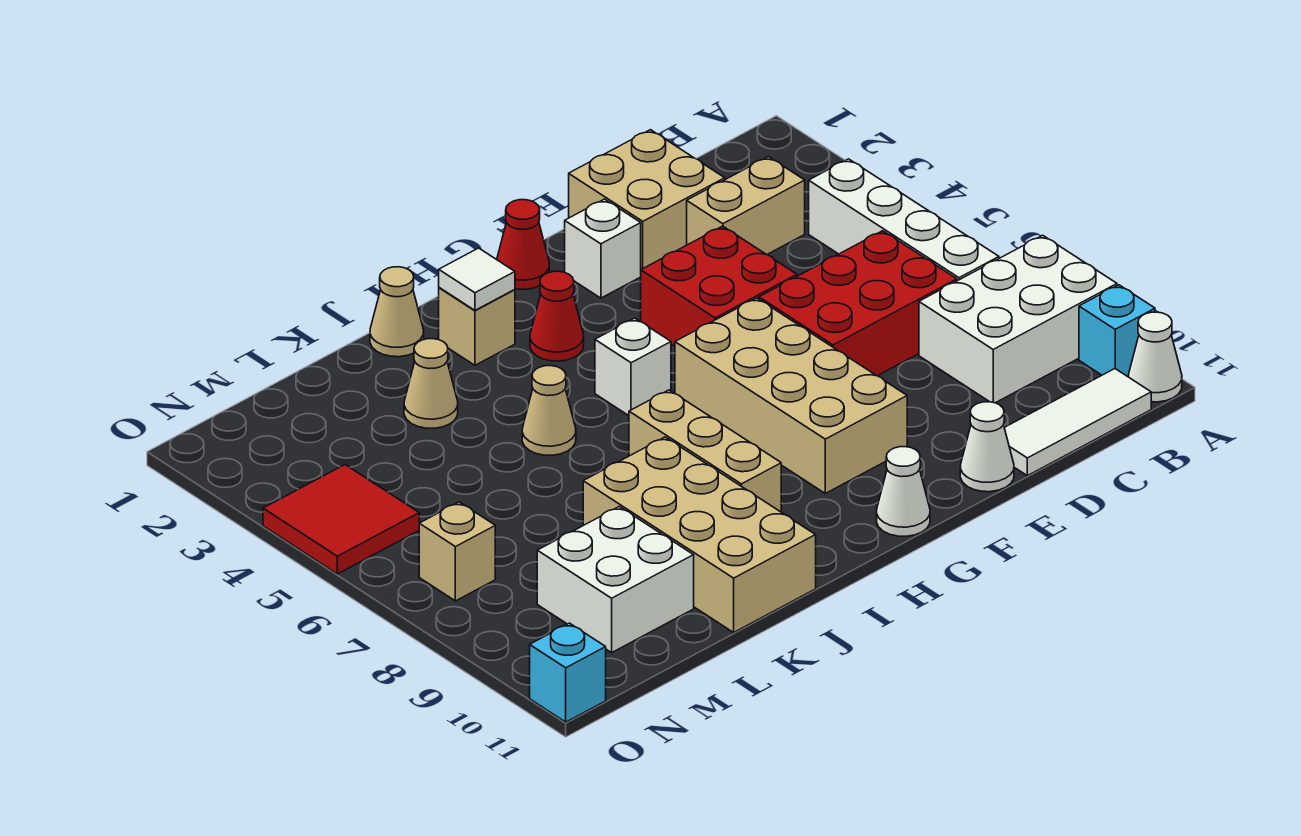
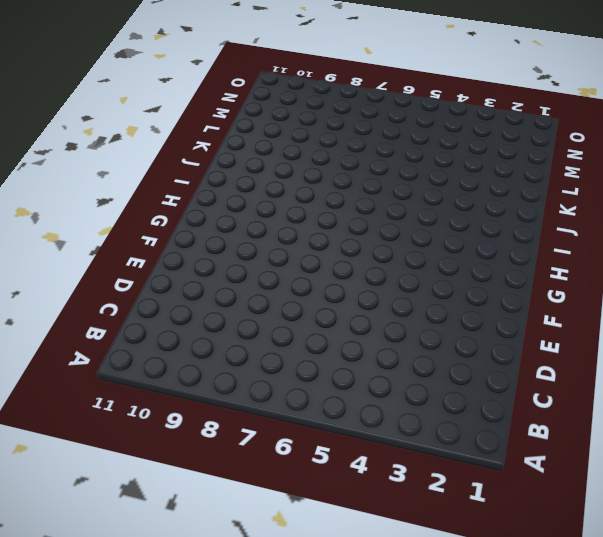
none -> white 2x3 brick [919,235,1117,403]
none -> cyan 1x1 brick [1079,285,1155,377]
none -> white 1x1 cone [1128,312,1182,402]

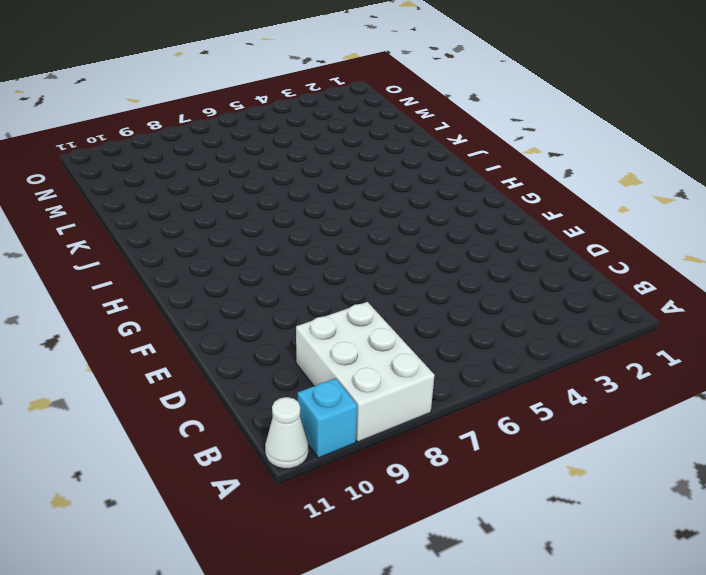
none -> white 1x4 brick [809,159,999,281]
none -> white 1x3 tile [1004,369,1151,476]
none -> tan 1x2 brick [687,157,805,255]

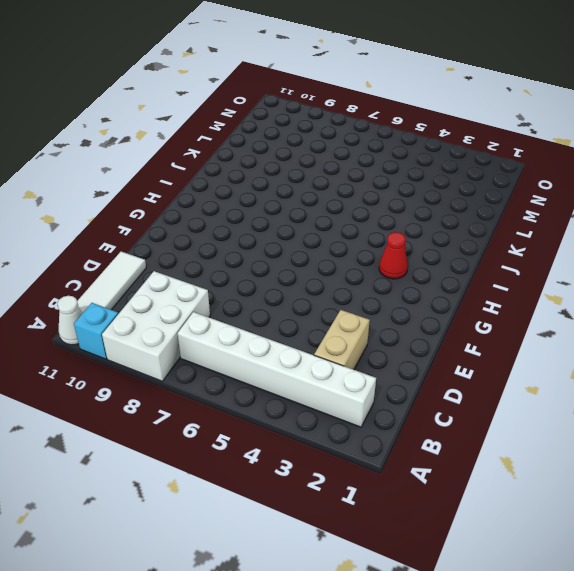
white 1x6 brick [177,312,376,427] -> white 1x4 brick [809,159,999,281]
none -> red 2x3 brick [759,231,957,376]
none -> tan 2x2 brick [569,130,725,269]
none -> red 2x2 brick [641,226,797,346]

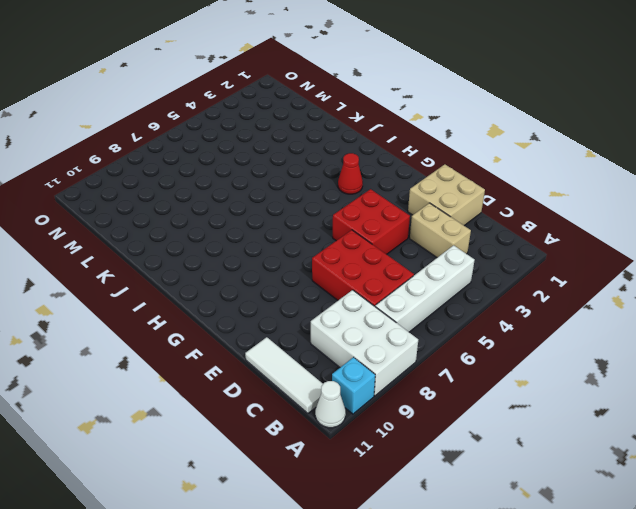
none -> white 1x1 cone [960,402,1014,492]
none -> white 1x1 brick [565,199,641,298]
none -> tan 2x4 brick [675,298,907,493]

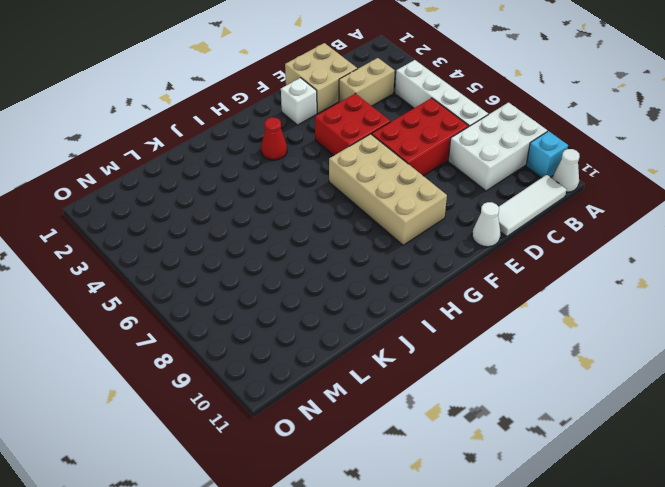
none -> red 1x1 cone [497,200,549,289]
none -> white 1x1 cone [877,447,930,536]
none -> white 1x1 brick [595,318,671,416]

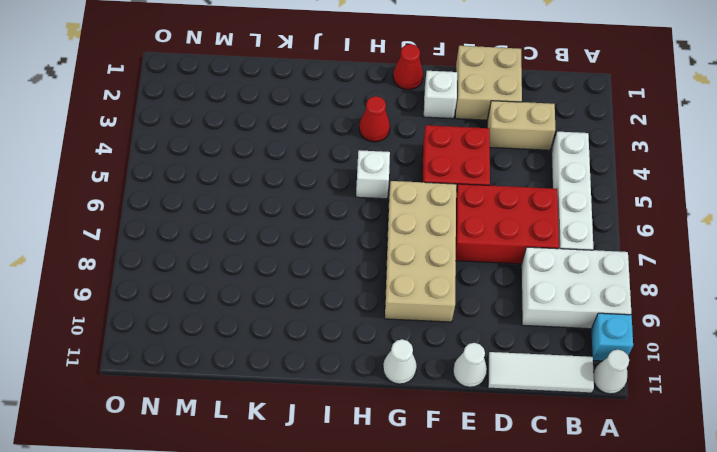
none -> tan 1x1 brick [439,288,515,365]
none -> tan 1x3 brick [629,390,781,512]
none -> tan 1x1 cone [370,267,424,357]

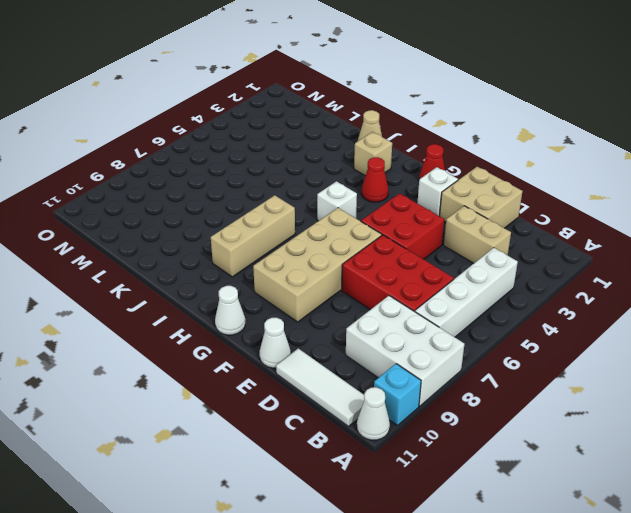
none -> tan 1x1 cone [522,366,576,455]
none -> tan 2x4 brick [583,437,816,632]
none -> tan 1x1 cone [404,339,458,428]

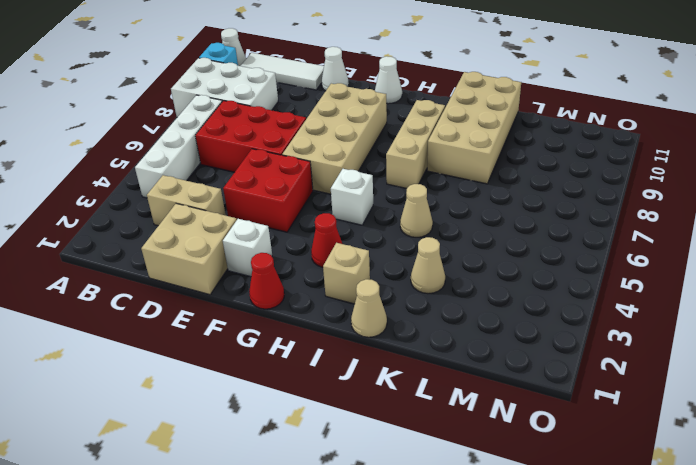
none -> white 2x2 brick [537,507,694,653]
none -> red 2x2 tile [263,465,419,574]
none -> tan 1x1 brick [419,502,495,601]

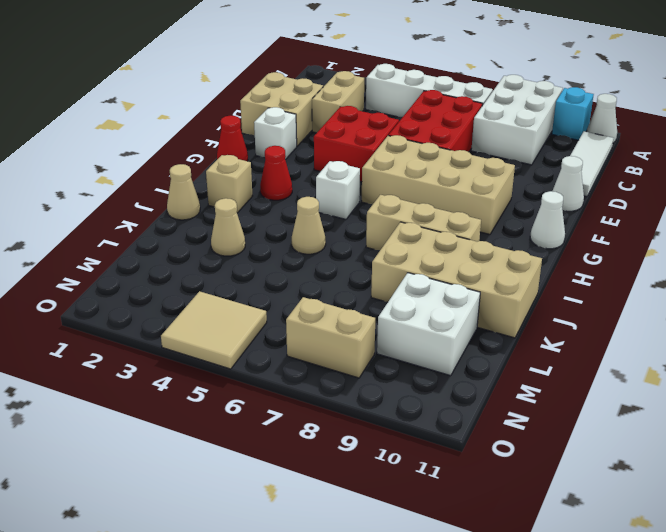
tan 2x2 tile [161,291,267,369] -> red 2x2 tile [263,465,419,574]
tan 1x2 brick [286,297,375,378] -> tan 1x1 brick [419,502,495,601]
none -> cyan 1x1 brick [530,623,606,722]
none -> white 1x1 tile [439,248,515,310]

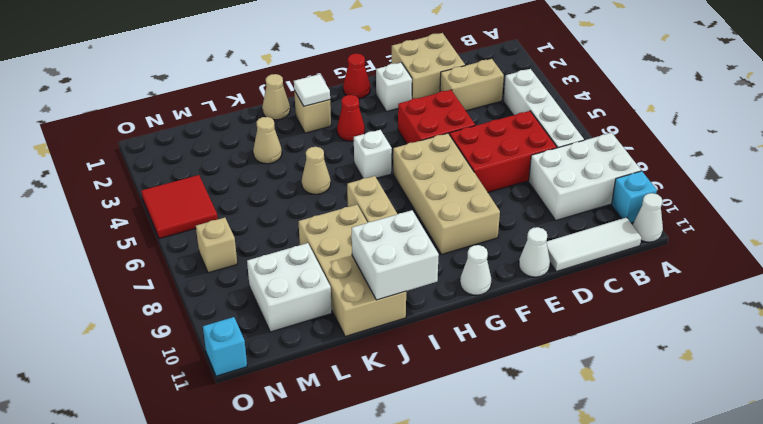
white 2x2 brick [352,210,439,300] -> none

